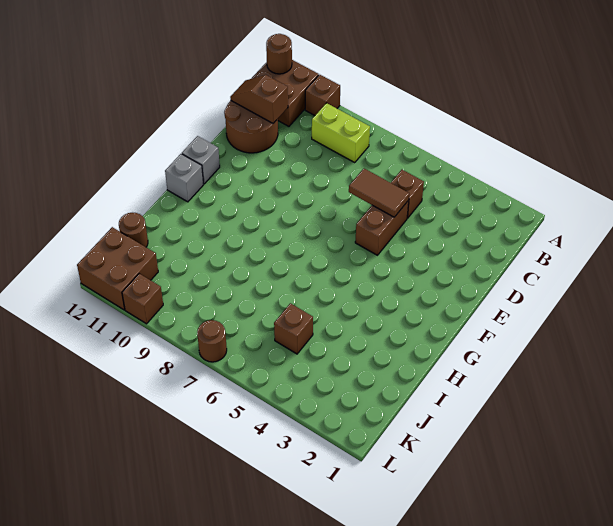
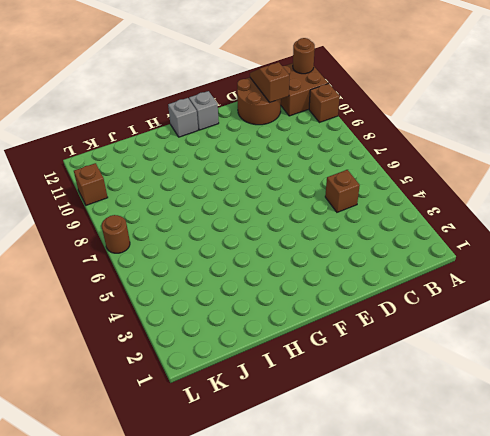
none -> lime 1x2 brick [312,103,370,162]
none -> brown 1x2 brick [355,200,409,255]
none -> brown 1x1 brick [274,303,313,354]

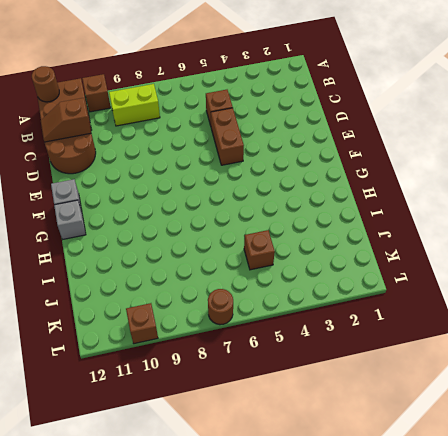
none -> brown 1x1 round brick [119,213,148,247]
none -> brown 2x2 brick [77,227,158,310]
none -> brown 1x2 tile [349,169,409,217]

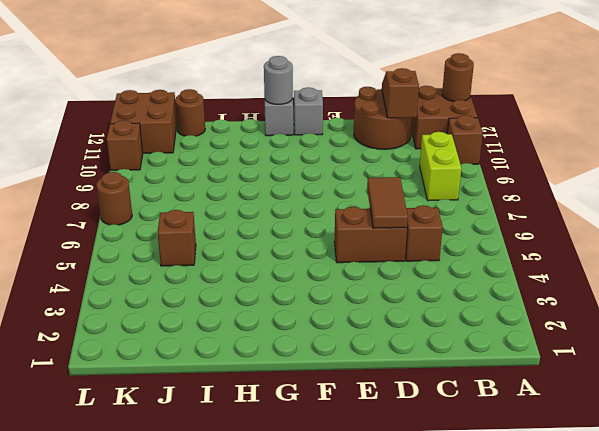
grey 1x1 round brick [264,56,293,105] -> none

